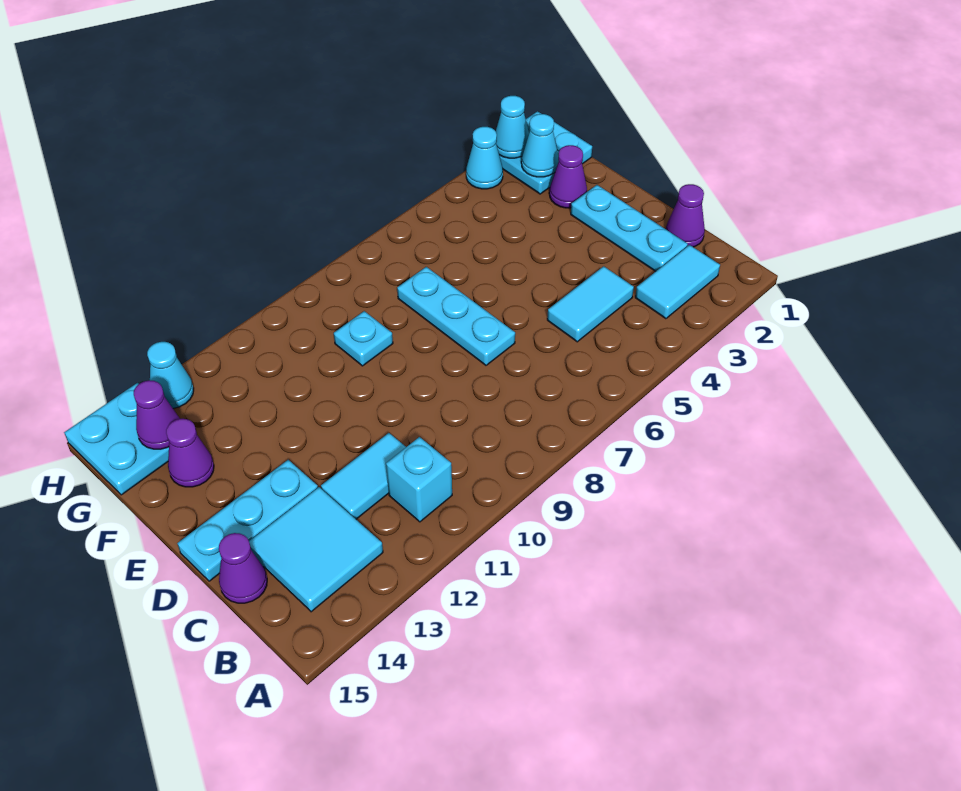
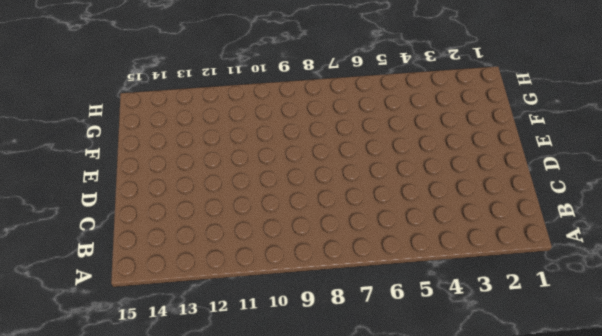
none -> cyan 1x2 tile [635,245,720,319]
none -> cyan 1x1 brick [386,437,452,522]
none -> cyan 2x2 tile [249,487,383,612]

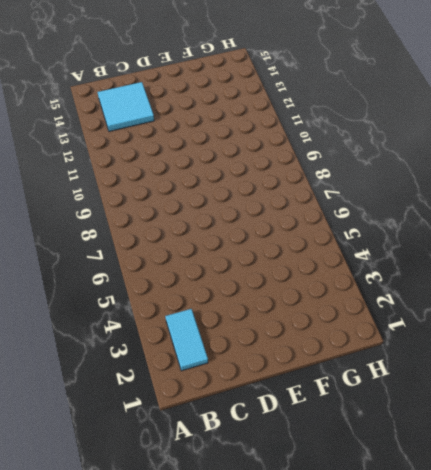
none -> cyan 1x1 brick [386,437,452,522]
none -> purple 1x1 cone [666,184,705,247]
none -> cyan 1x3 plate [571,185,688,271]

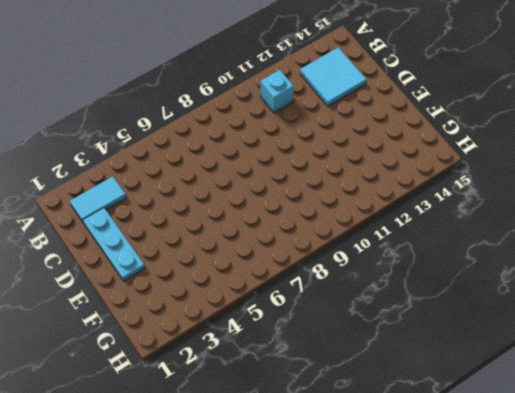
none -> purple 1x1 cone [666,184,705,247]
none -> cyan 1x2 tile [547,266,634,342]
none -> cyan 1x2 tile [321,433,406,519]

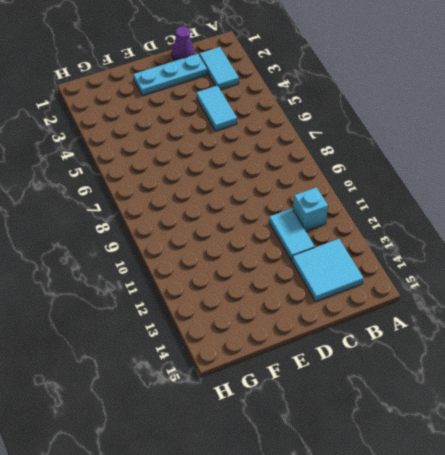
none -> purple 1x1 cone [219,533,267,603]
none -> cyan 1x3 plate [397,267,515,365]
none -> cyan 1x3 plate [177,460,318,581]

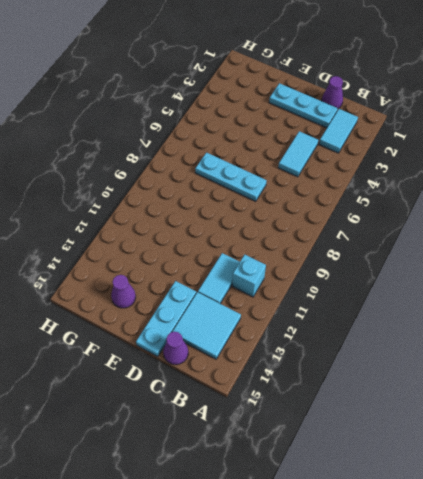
none -> purple 1x1 cone [549,145,587,208]
none -> cyan 1x1 plate [334,311,393,366]
none -> cyan 2x2 plate [499,111,592,194]

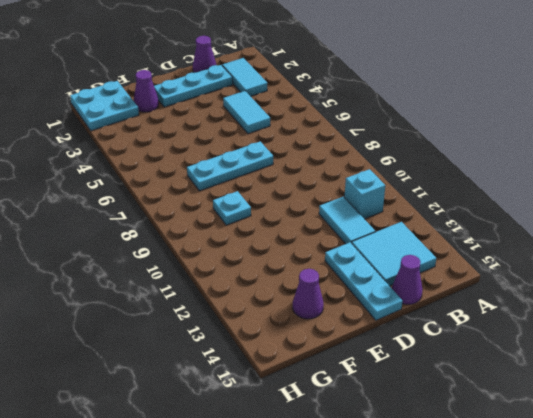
none -> cyan 2x2 plate [64,383,169,495]
none -> cyan 1x1 cone [466,127,503,189]
none -> cyan 1x1 cone [147,342,194,408]

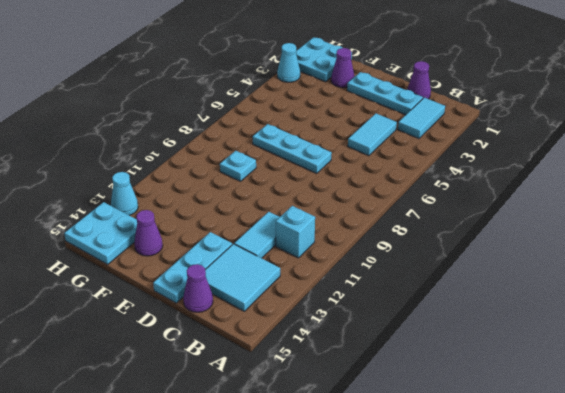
none -> cyan 1x1 cone [521,114,559,177]
none -> purple 1x1 cone [134,380,180,449]
none -> cyan 1x1 cone [496,96,529,158]

